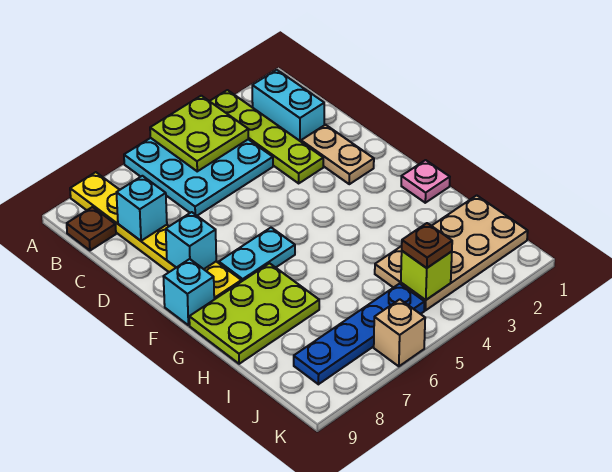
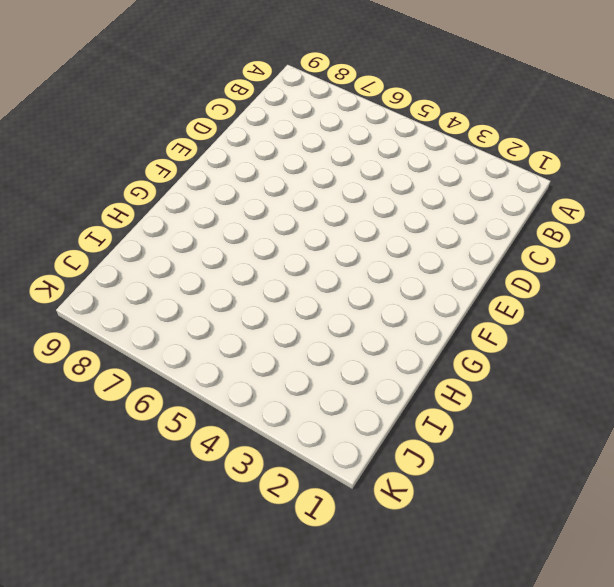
none -> lime 1x4 plate [210,90,323,183]
none -> cyan 3x3 plate [124,138,273,216]
none -> yellow 1x6 plate [70,172,241,299]

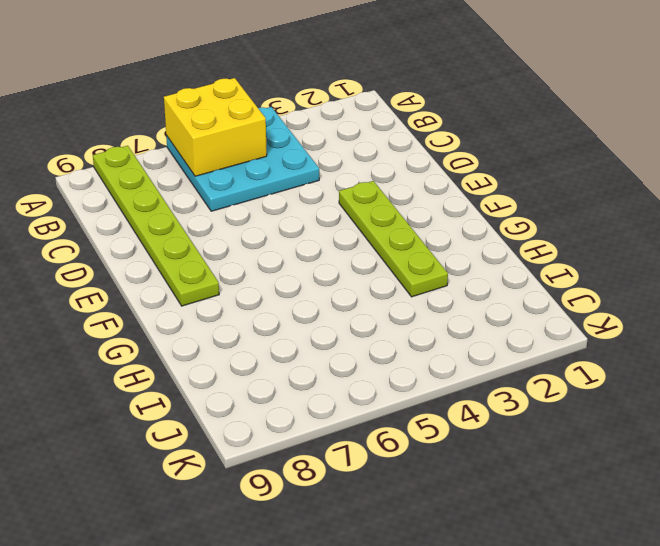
yellow 2x2 brick [164,78,267,176] -> lime 2x2 plate [150,96,248,171]
lime 1x6 plate [93,146,219,306] -> yellow 1x6 plate [70,172,241,299]
lime 1x4 plate [339,181,448,297] -> lime 1x4 plate moved to [210,90,323,183]
none -> cyan 1x2 brick [252,70,324,141]
none -> brown 1x1 plate [67,207,116,250]
none -> tan 1x2 plate [301,125,374,184]

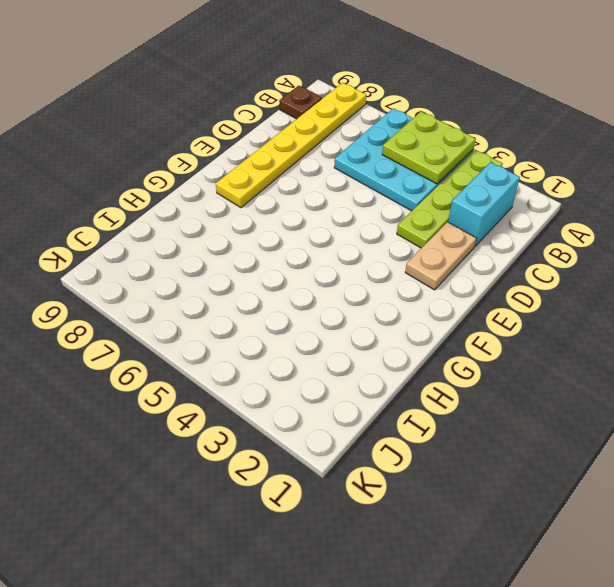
none -> cyan 1x2 plate [219,228,295,282]
none -> cyan 1x1 brick [163,259,214,325]
none -> pink 1x1 plate [401,160,450,203]

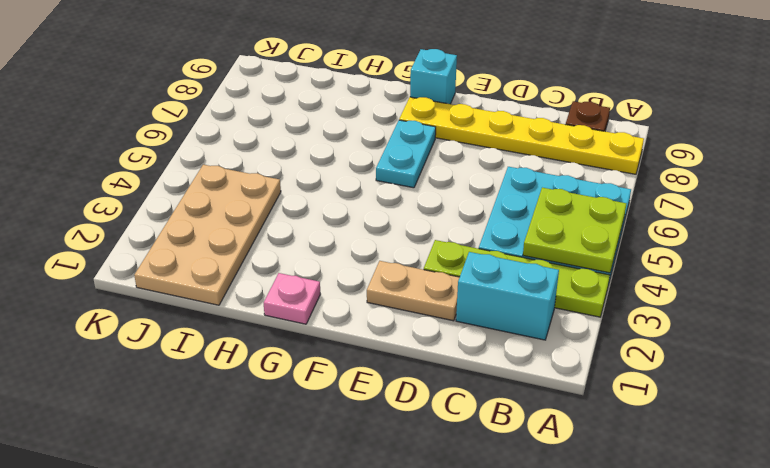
none -> lime 2x3 plate [189,263,319,364]
none -> blue 1x4 plate [294,284,424,384]
none -> tan 1x1 brick [374,299,425,366]

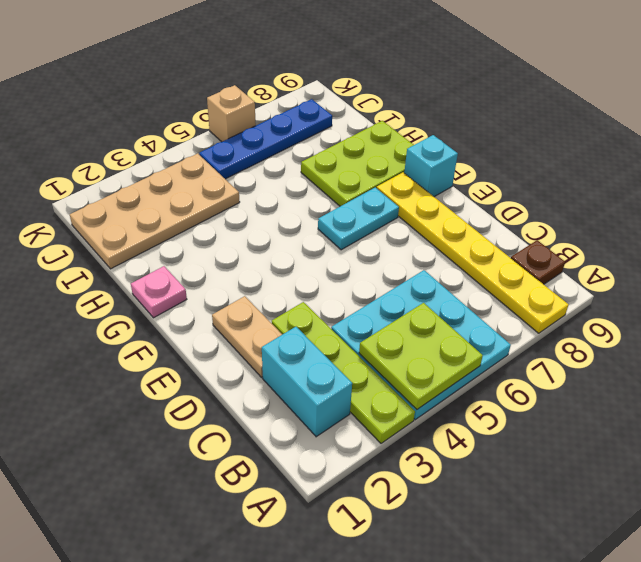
none -> cyan 1x1 brick [116,176,167,241]
none -> cyan 1x1 brick [166,212,216,269]
none -> lime 1x1 brick [401,251,452,300]

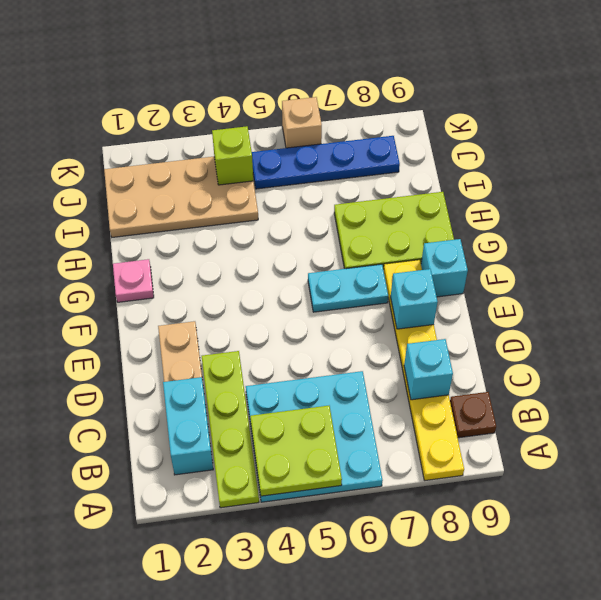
none -> brown 1x1 plate [402,223,452,268]

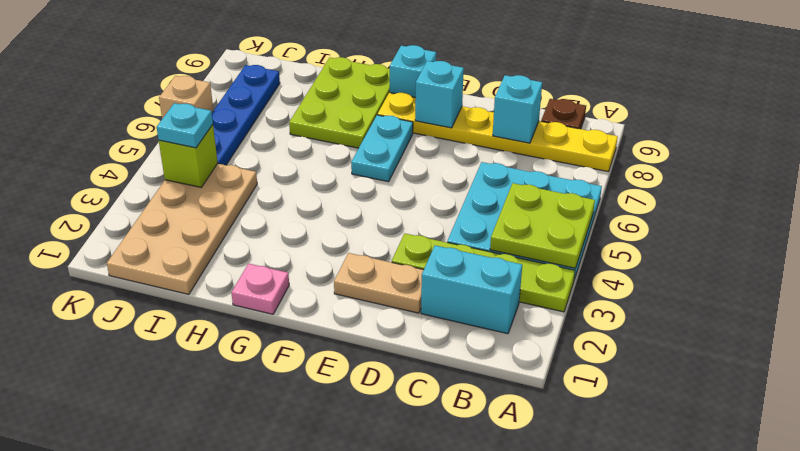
cyan 1x1 plate [157,103,213,148] -> brown 1x1 plate [402,223,452,268]

